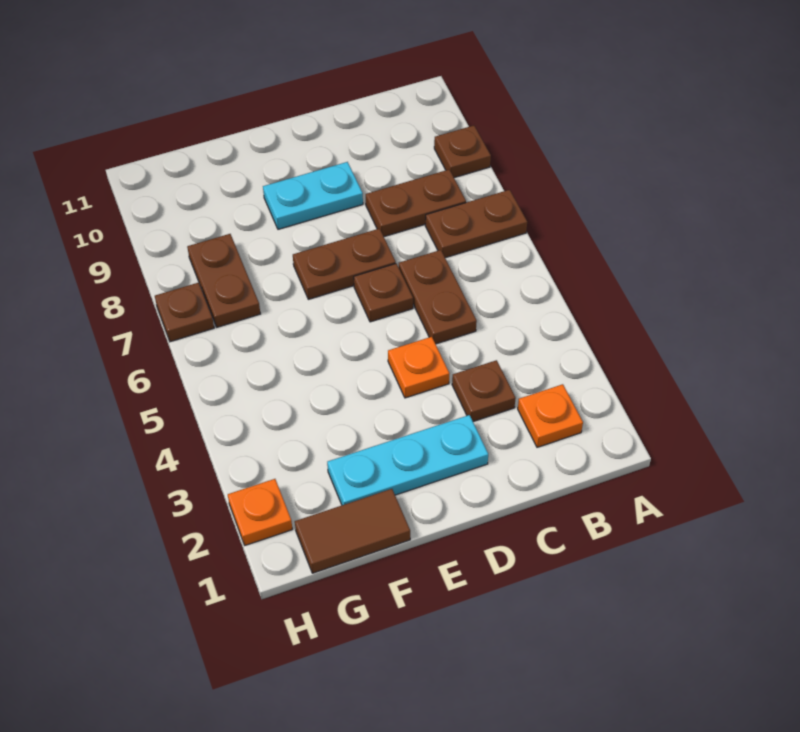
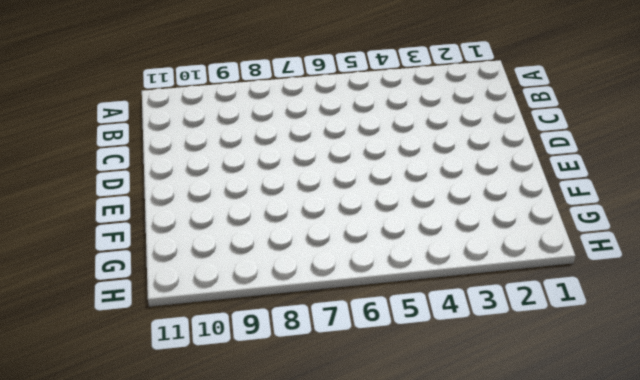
none -> brown 1x2 plate [425,190,527,258]
none -> brown 1x1 plate [434,126,491,178]
none -> orange 1x1 plate [518,384,583,447]

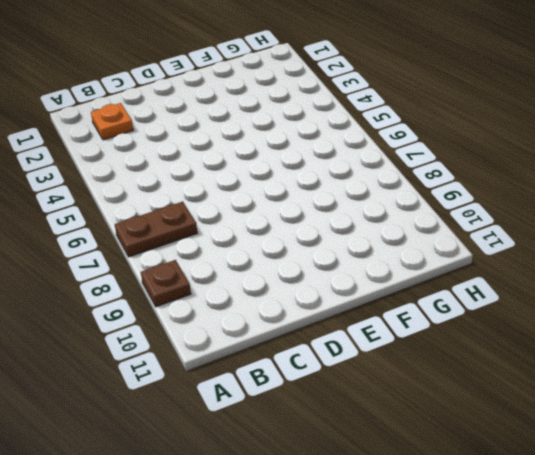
none -> brown 1x2 plate [366,170,466,237]
none -> brown 1x1 plate [452,360,516,422]
none -> brown 1x2 plate [399,250,477,344]

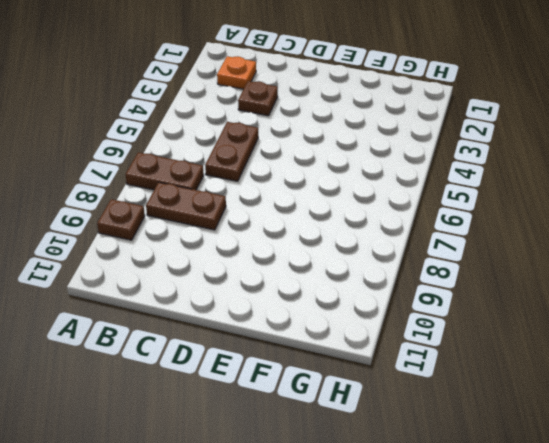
none -> cyan 1x3 plate [327,415,488,505]
none -> orange 1x1 plate [388,337,449,398]
none -> brown 1x1 plate [354,264,413,322]

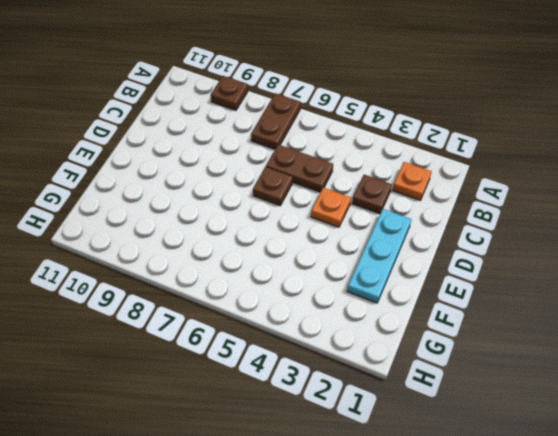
none -> brown 1x2 plate [366,170,466,237]
none -> brown 1x2 plate [293,229,396,299]
none -> cyan 1x2 plate [263,162,363,229]

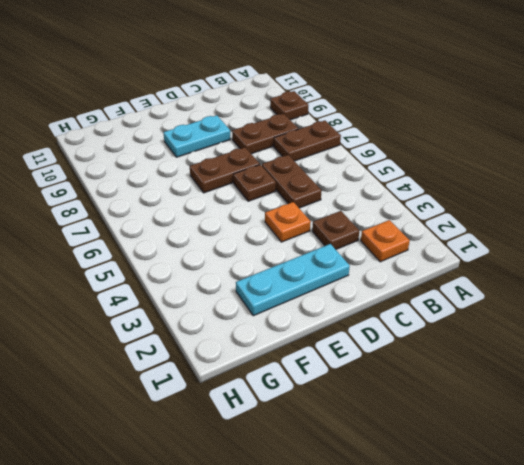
none -> brown 1x2 tile [295,489,410,573]
none -> brown 1x2 plate [187,234,260,327]
none -> orange 1x1 plate [228,479,292,545]

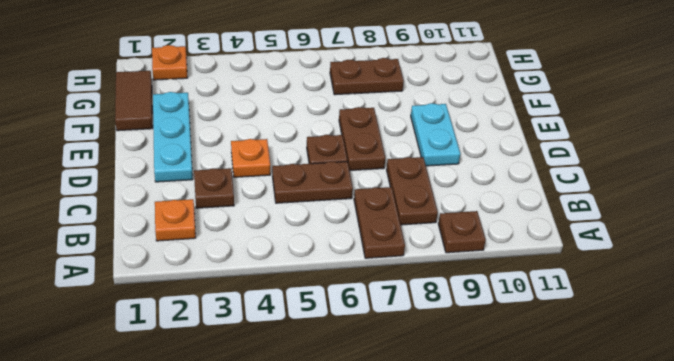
none -> brown 1x1 plate [155,283,214,342]

